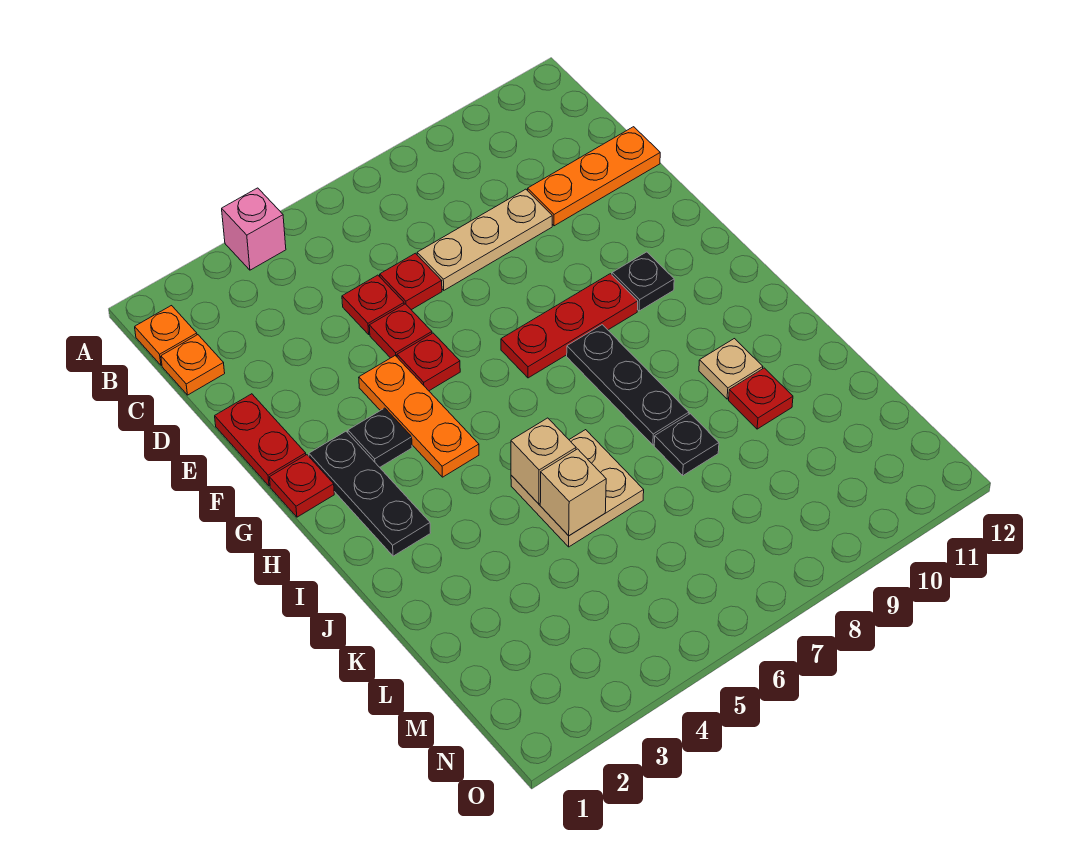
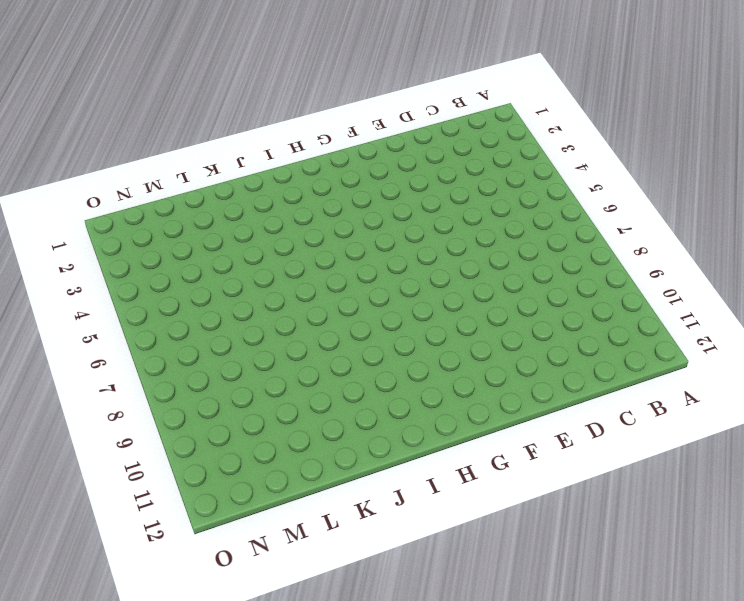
none -> pink 1x1 brick [222,188,286,270]
none -> orange 1x1 plate [135,306,197,365]
none -> orange 1x1 plate [161,335,225,395]

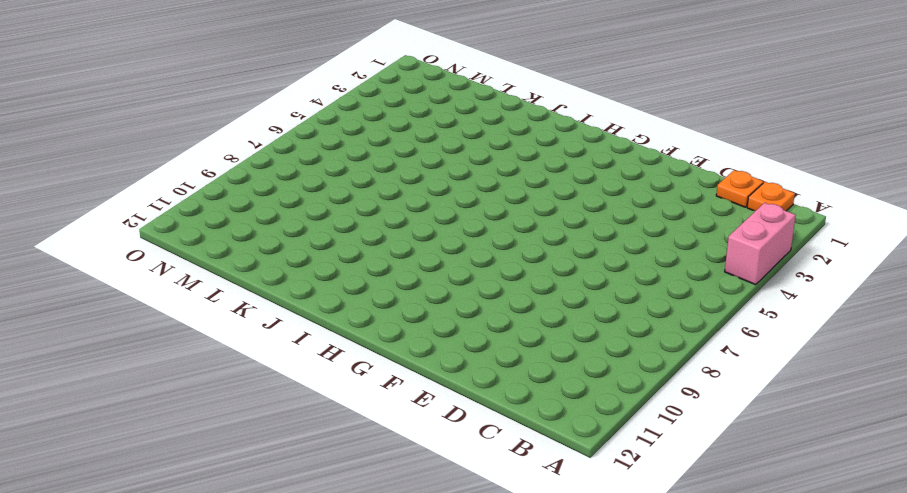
pink 1x2 brick [725,203,796,285] -> pink 1x1 brick [222,188,286,270]
none -> red 1x1 plate [342,275,404,334]
none -> red 1x1 plate [380,253,442,310]
none -> tan 1x3 plate [417,189,552,290]

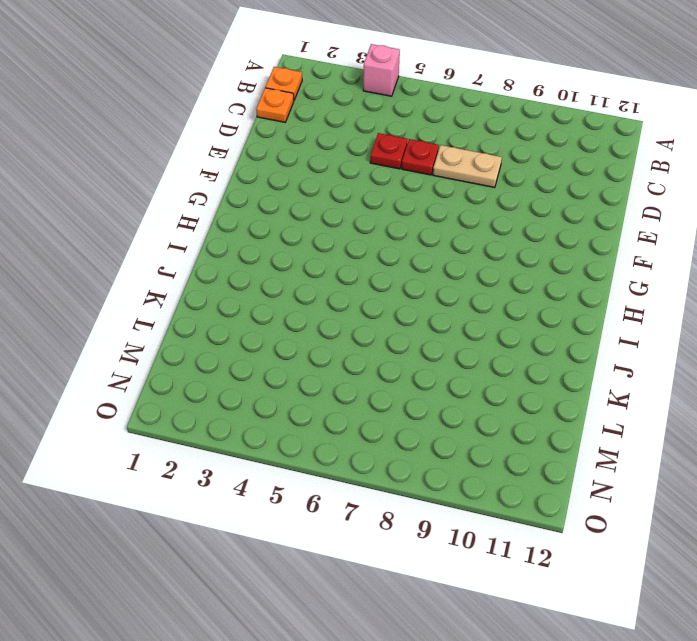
tan 1x2 plate [433,145,502,188] -> tan 1x3 plate [417,189,552,290]
none -> orange 1x3 plate [528,127,660,226]
none -> red 1x2 plate [215,394,306,486]
none -> red 1x1 plate [369,304,432,358]

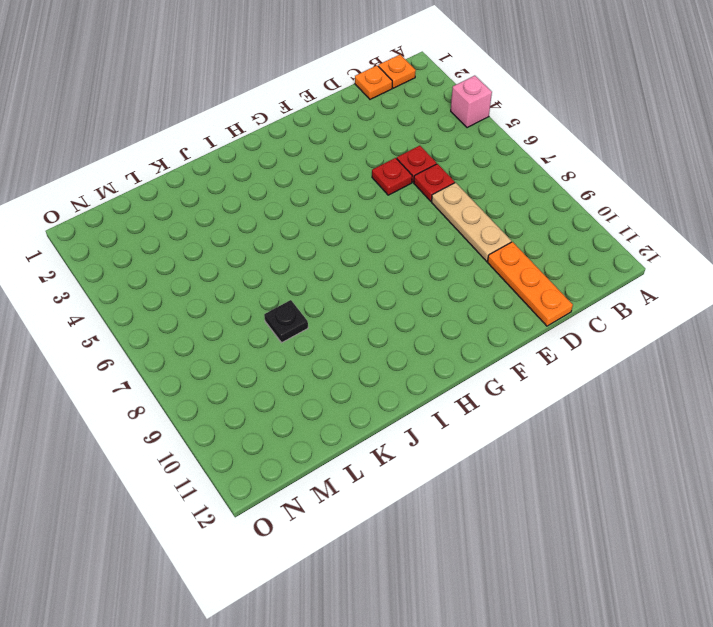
none -> red 1x2 plate [215,394,306,486]
none -> orange 1x3 plate [359,356,479,477]
none -> red 1x1 plate [397,333,460,391]

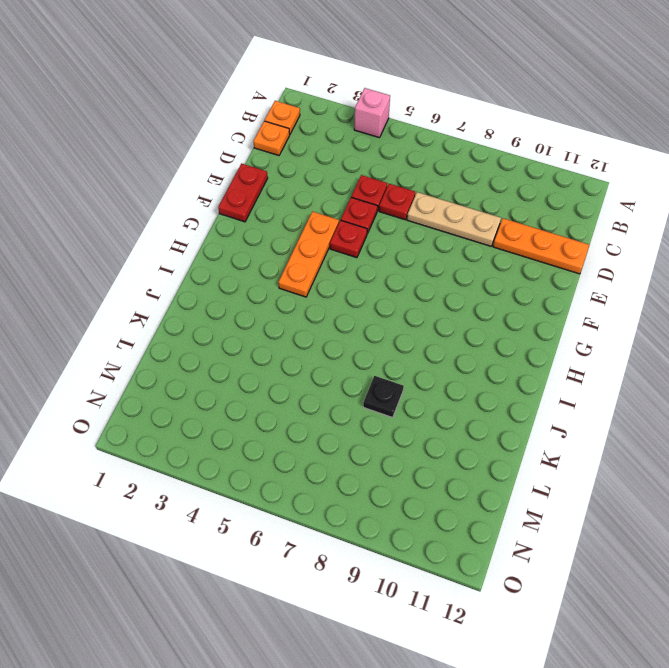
none -> red 1x1 plate [270,455,334,517]
none -> black 1x3 plate [309,431,430,556]
none -> black 1x1 plate [348,408,412,467]

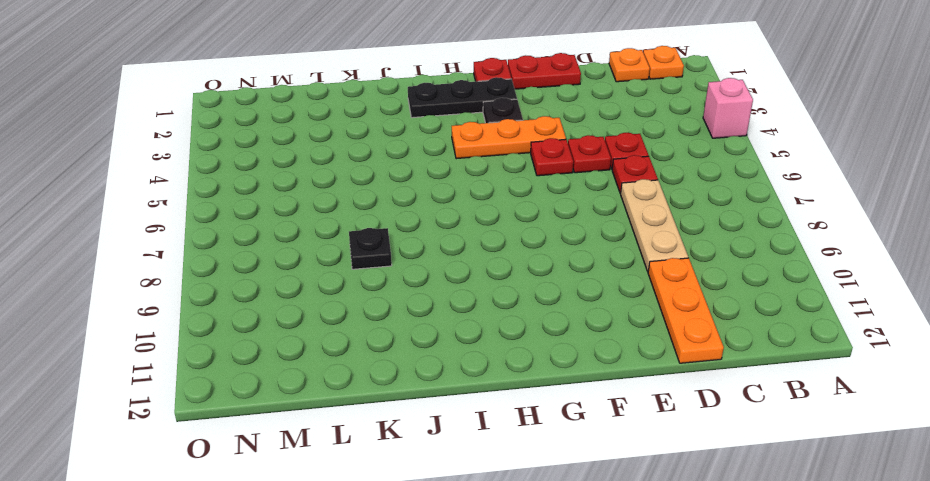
none -> red 1x3 plate [501,274,638,378]
none -> black 1x1 plate [612,252,674,311]
none -> black 1x3 plate [567,325,689,445]

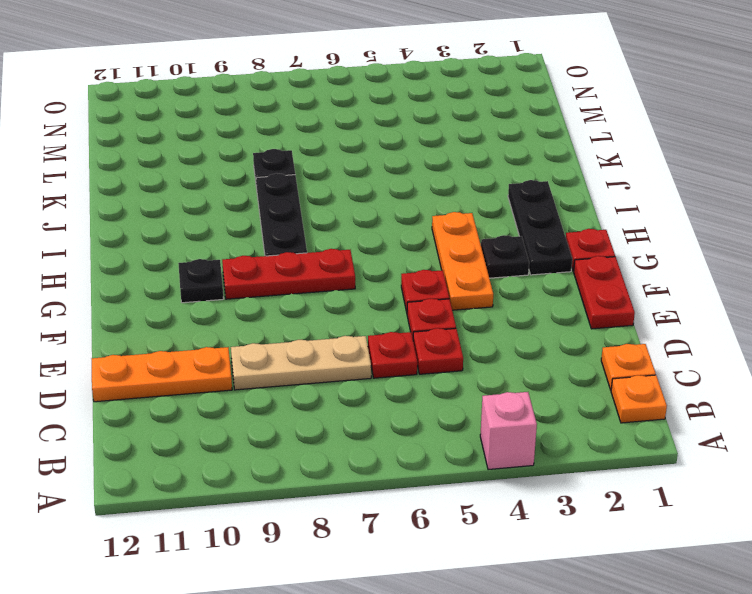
none -> tan 2x2 plate [511,430,644,547]
none -> tan 1x1 plate [699,339,763,399]
none -> red 1x1 plate [729,368,793,429]

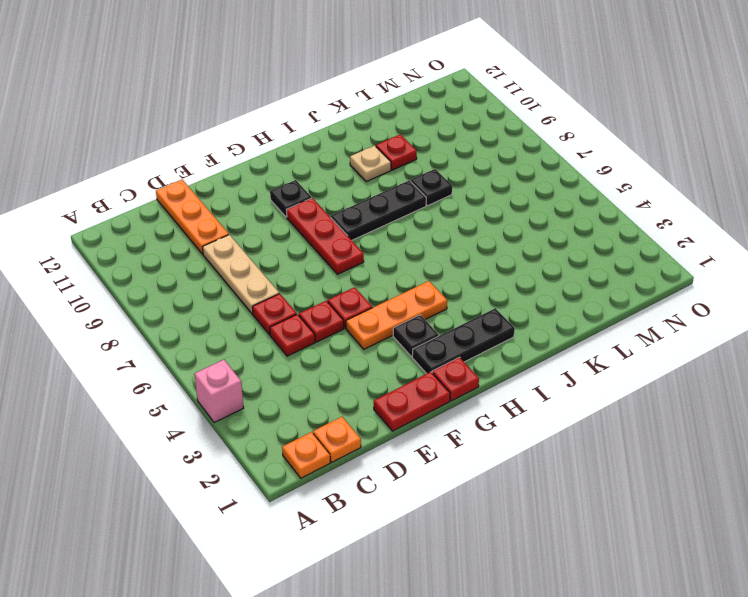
none -> tan 2x2 plate [511,430,644,547]
none -> tan 1x1 brick [511,418,576,504]
none -> tan 1x1 brick [540,449,606,536]

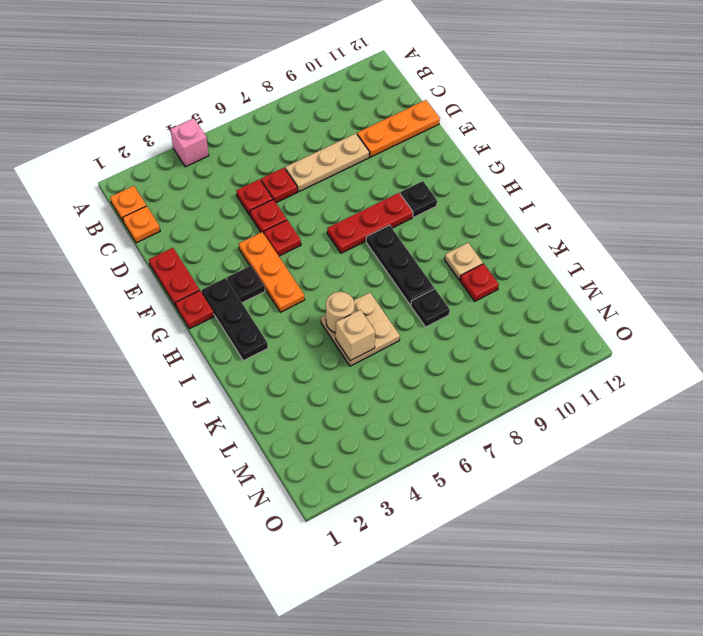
tan 1x1 round brick [326,292,354,333] -> tan 1x1 brick [511,418,576,504]

